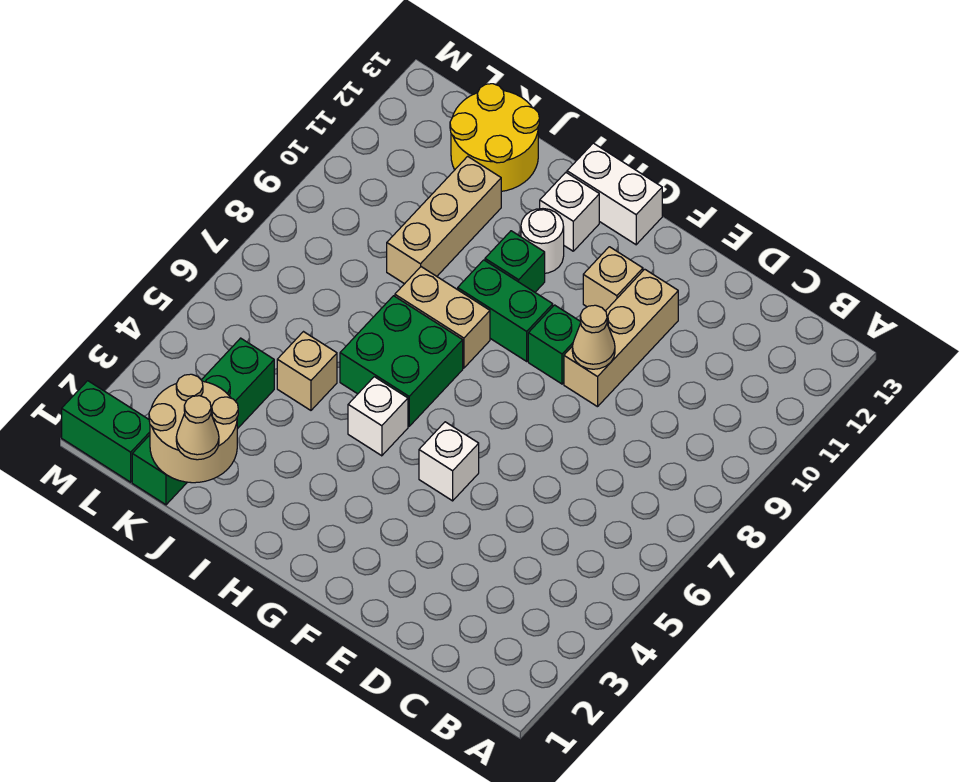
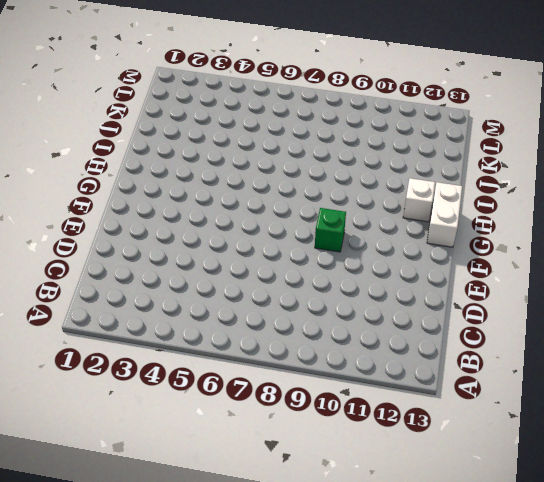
none -> tan 1x3 brick [564,269,678,407]
none -> white 1x1 brick [419,422,479,501]
none -> tan 1x1 brick [583,247,643,311]

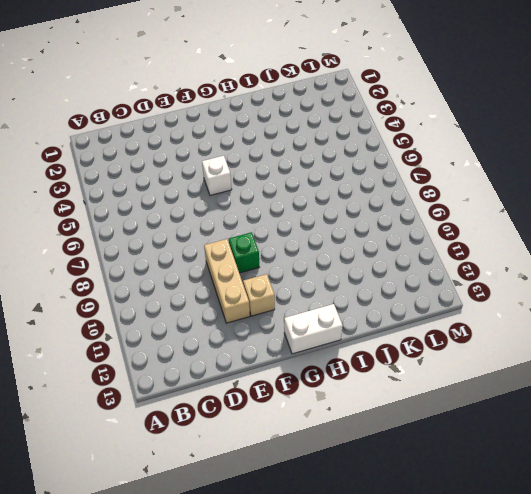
none -> green 1x2 brick [458,260,553,361]
none -> white 1x1 brick [348,377,408,456]
none -> green 2x2 brick [340,296,463,426]

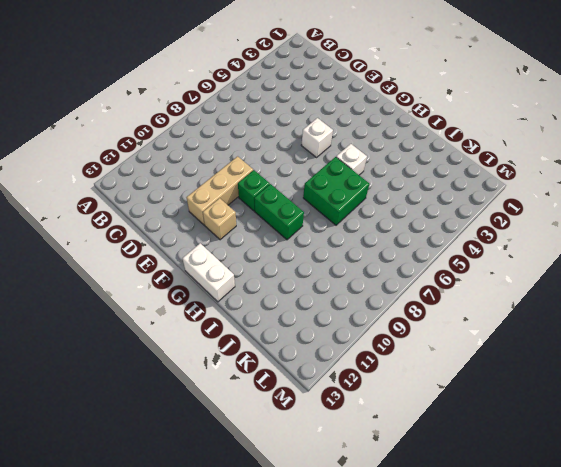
none -> tan 1x2 brick [395,267,490,368]
none -> green 1x1 brick [485,231,545,292]
none -> white 1x1 round brick [521,209,564,273]

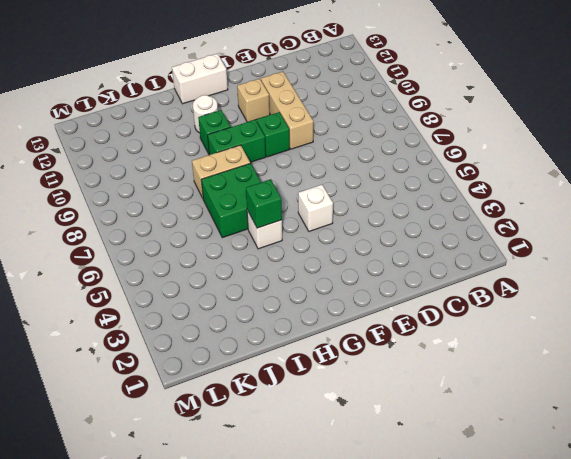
green 1x1 brick [246,179,282,228] -> none
none -> white 1x1 brick [540,173,599,251]
none -> tan 1x1 brick [277,332,337,410]
none -> tan 1x3 brick [387,156,501,284]

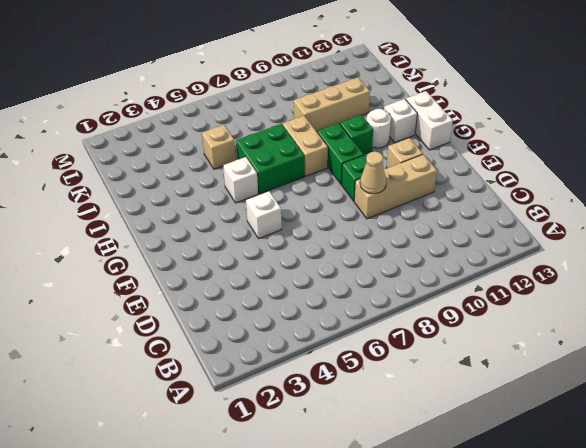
none -> yellow 2x2 round brick [450,84,539,191]
none -> green 1x4 brick [132,338,274,505]
none -> green 1x2 brick [62,381,150,482]

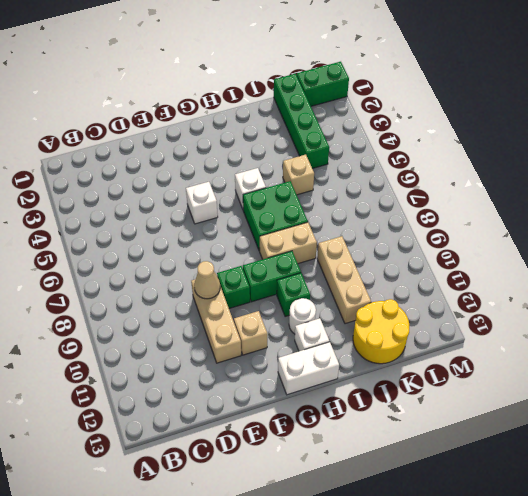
none -> tan 2x2 round brick [149,374,238,483]
none -> tan 1x1 cone [176,396,219,460]

